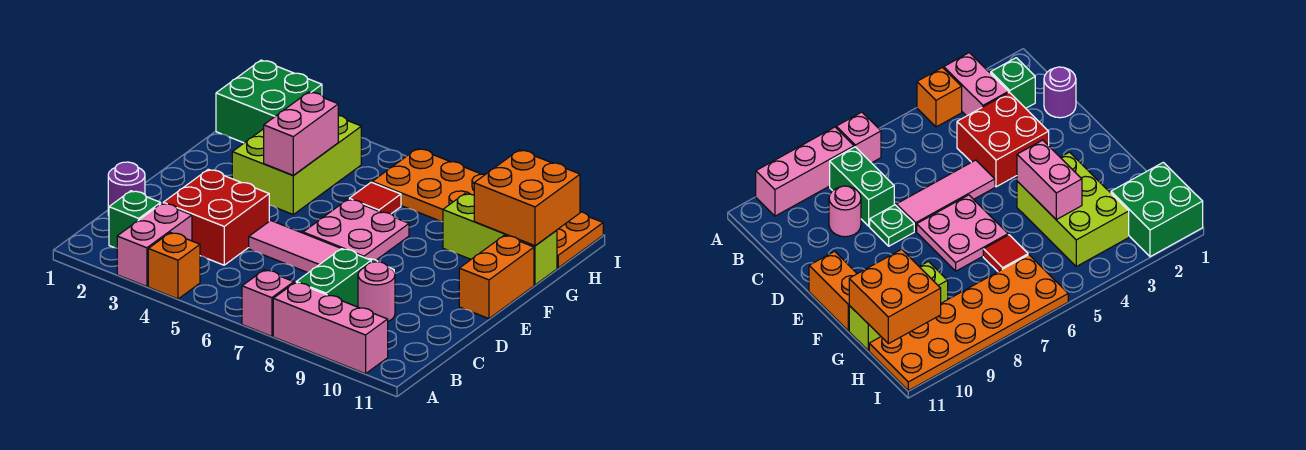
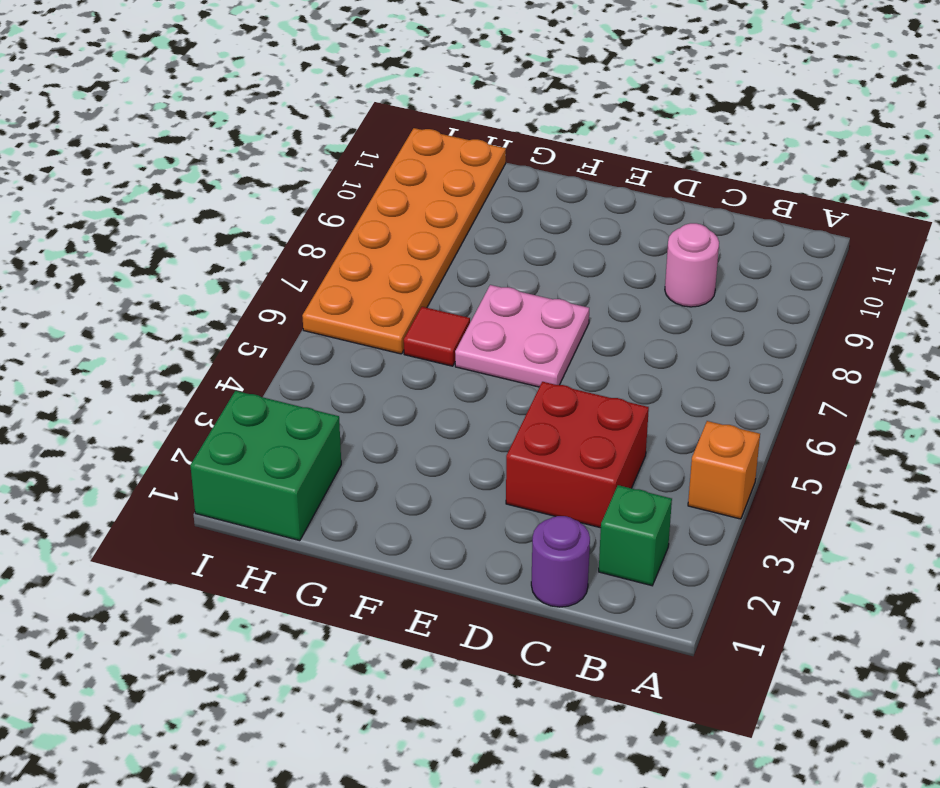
none -> pink 1x2 brick [117,203,192,287]
none -> pink 1x1 brick [242,270,294,336]
none -> pink 1x3 brick [273,282,388,374]

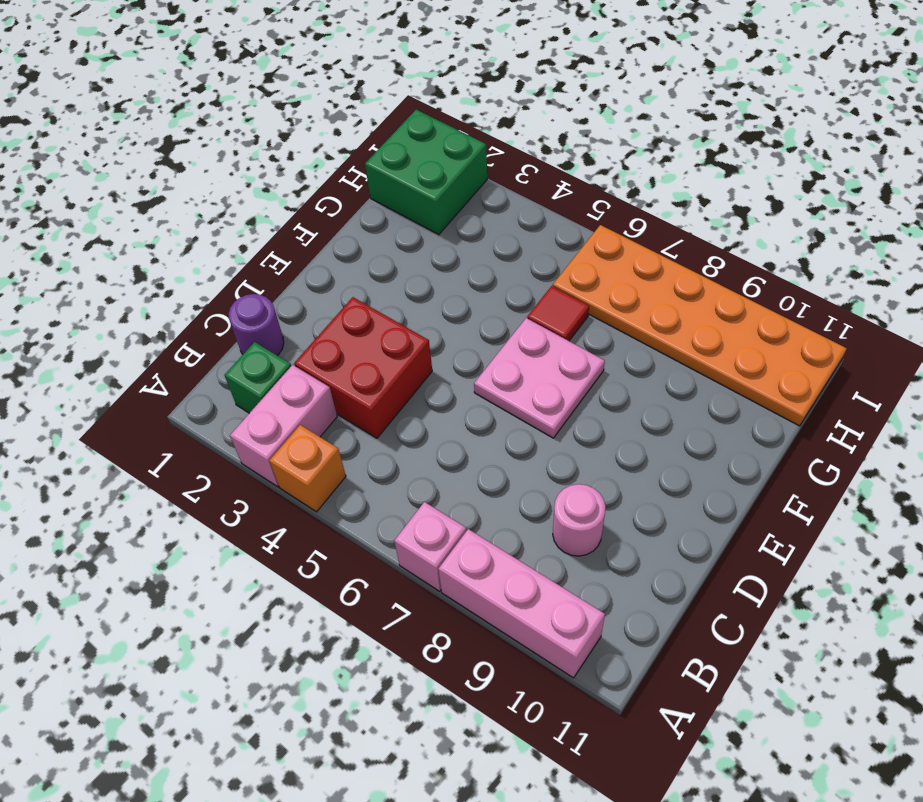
none -> green 1x2 brick [296,249,371,307]
none -> pink 1x3 tile [249,221,341,273]
none -> green 1x1 plate [870,205,914,246]

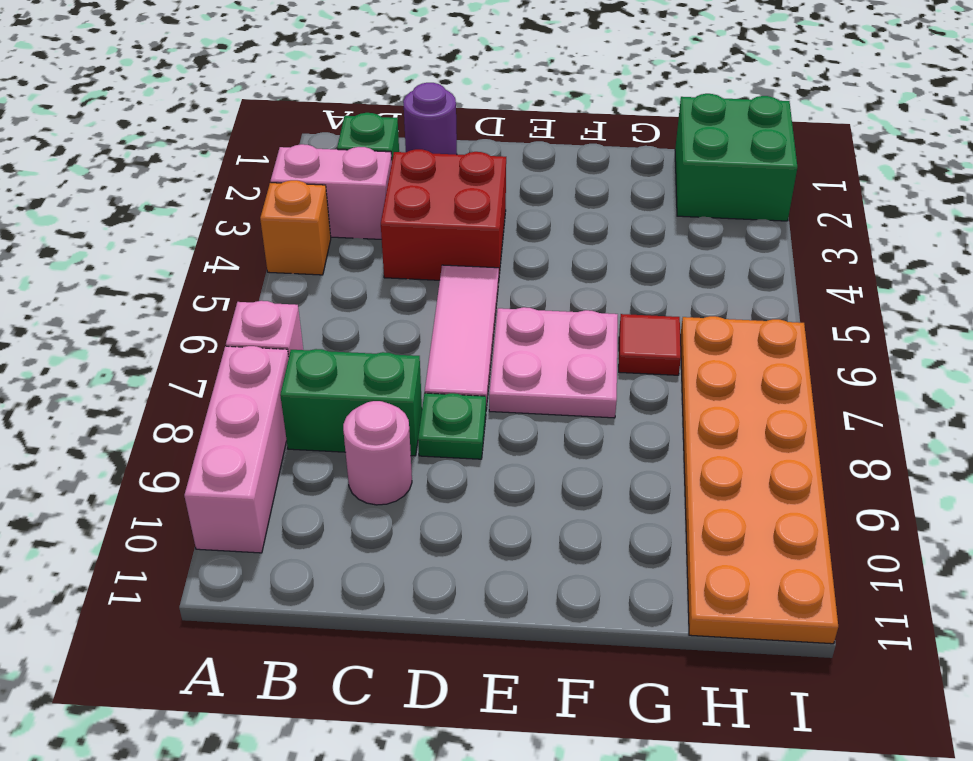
none -> orange 1x2 brick [459,235,534,319]
none -> lime 2x3 brick [232,115,361,214]
none -> lime 1x3 brick [443,194,557,285]

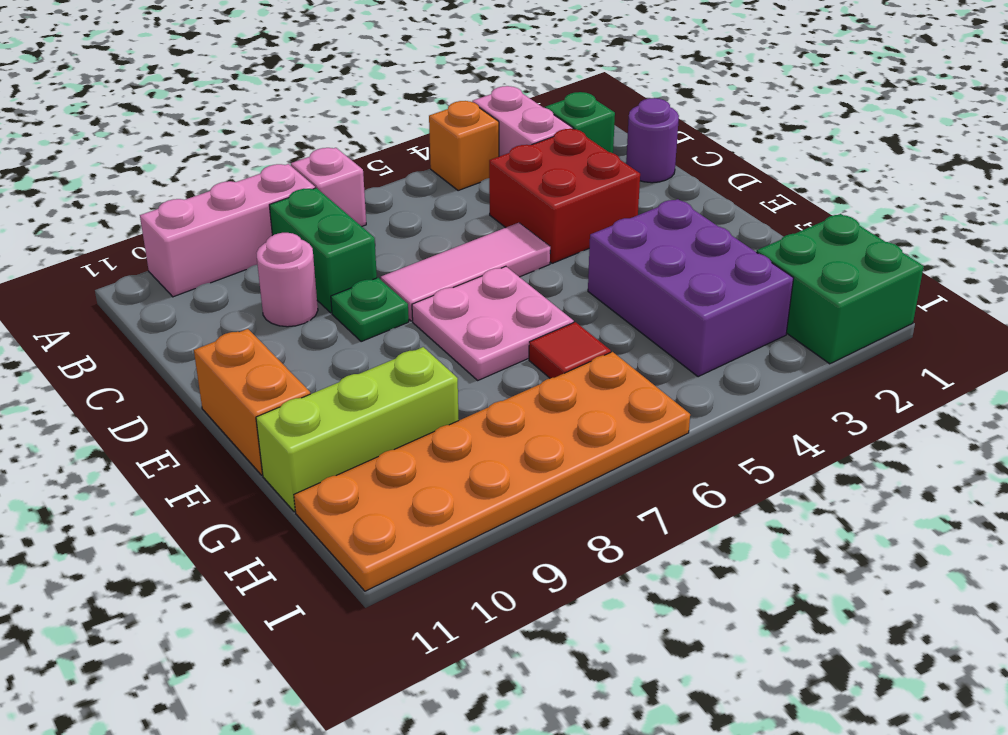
purple 2x3 brick [588,199,794,377] -> lime 2x3 brick [232,115,361,214]
none -> pink 1x2 brick [264,92,338,175]
none -> orange 2x2 brick [474,150,580,246]

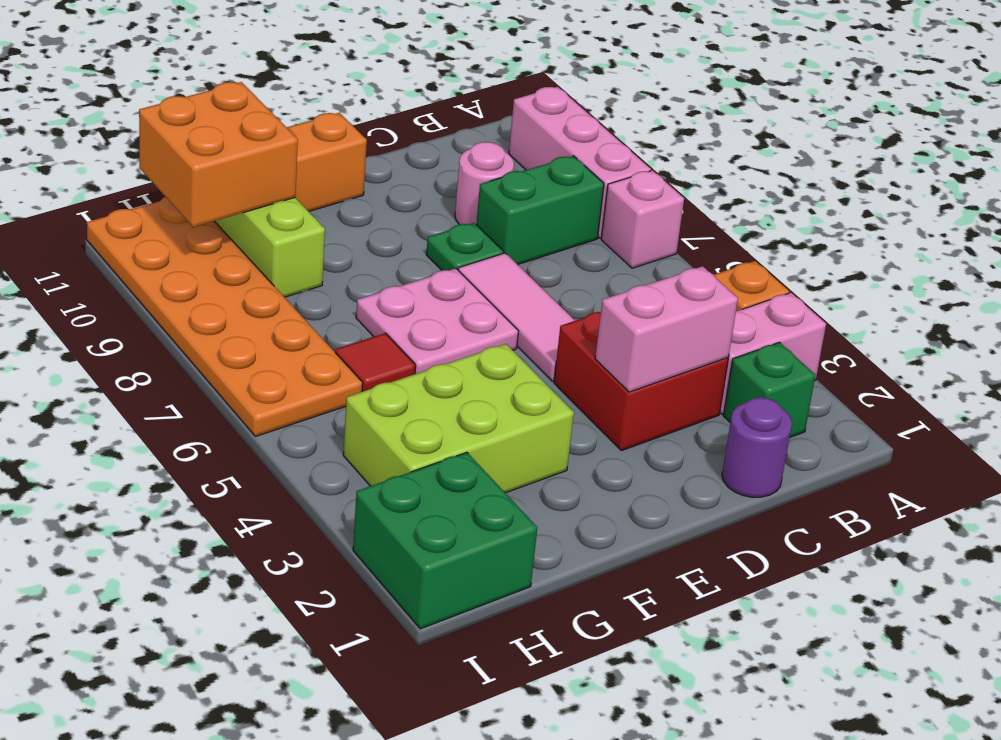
pink 1x2 brick [595,266,738,392] -> pink 1x2 brick moved to [264,92,338,175]

